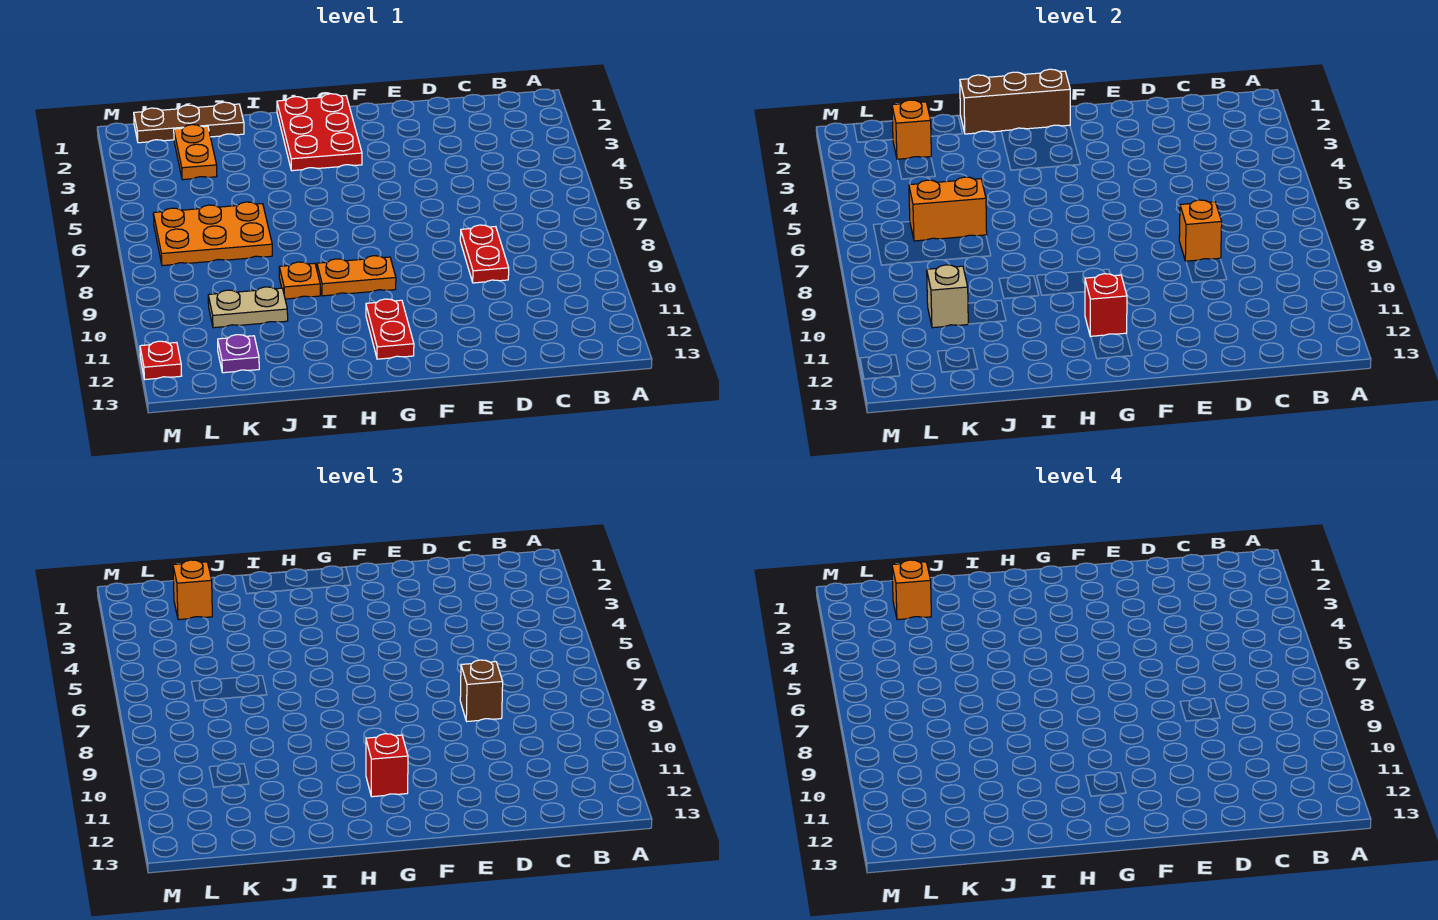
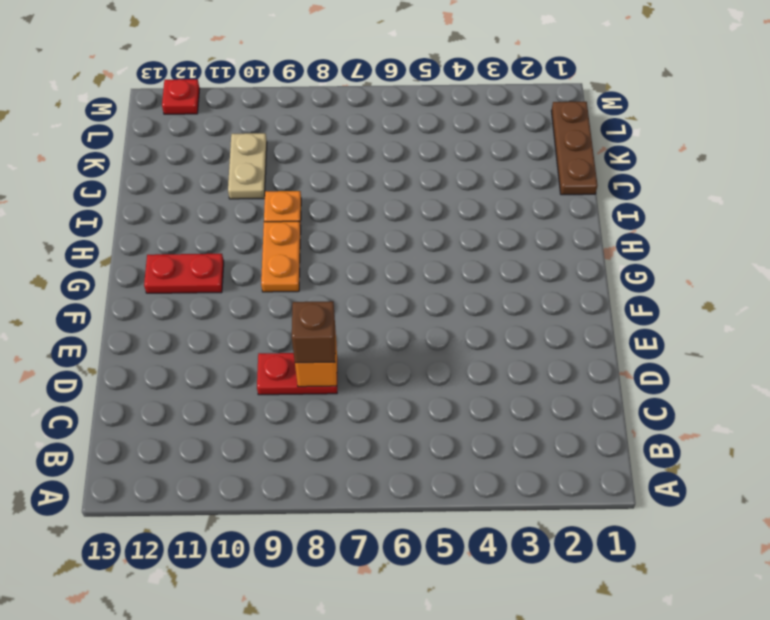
none -> red 2x3 plate [277,94,362,171]
none -> orange 2x3 plate [153,202,272,266]
none -> orange 1x2 plate [174,125,217,180]

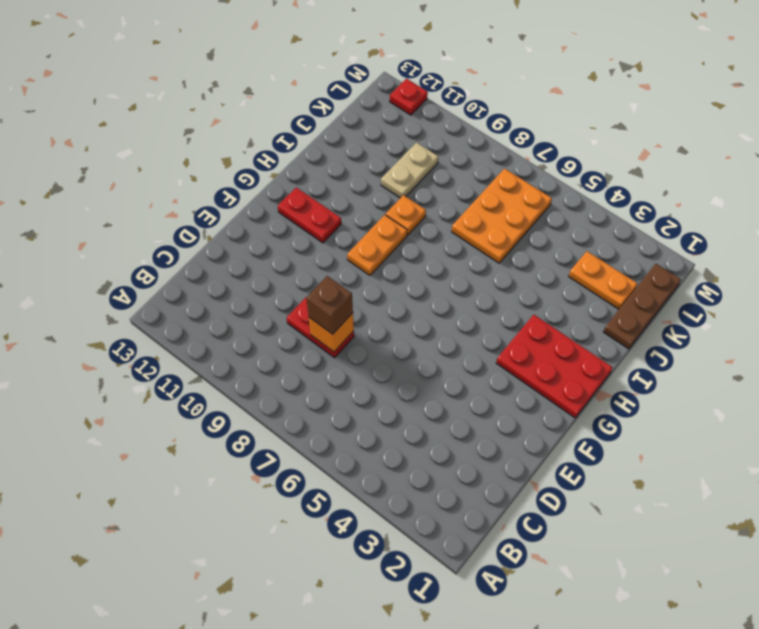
none -> purple 1x1 plate [218,335,259,373]
none -> brown 1x3 brick [960,69,1070,134]
none -> red 1x1 brick [1085,274,1127,337]

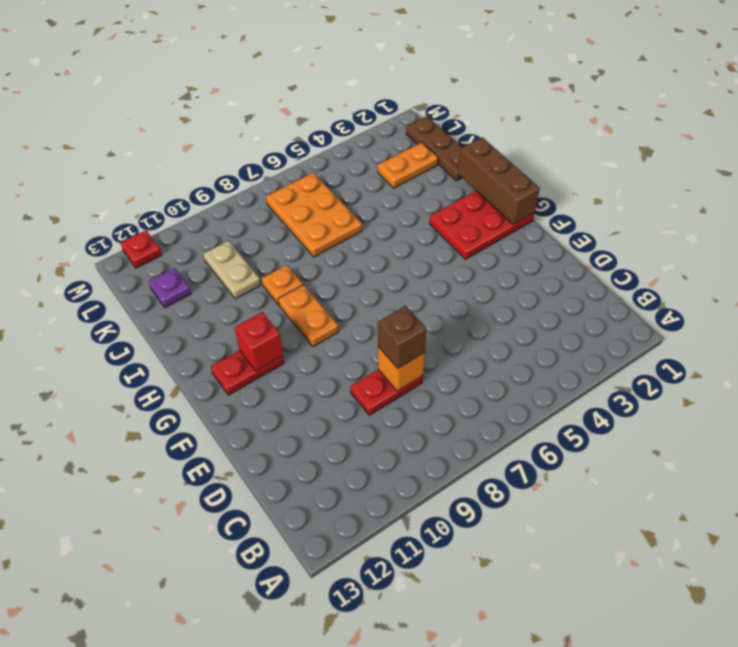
none -> orange 1x2 brick [909,177,987,241]
none -> orange 1x1 brick [892,100,931,160]
none -> tan 1x1 brick [927,265,968,328]

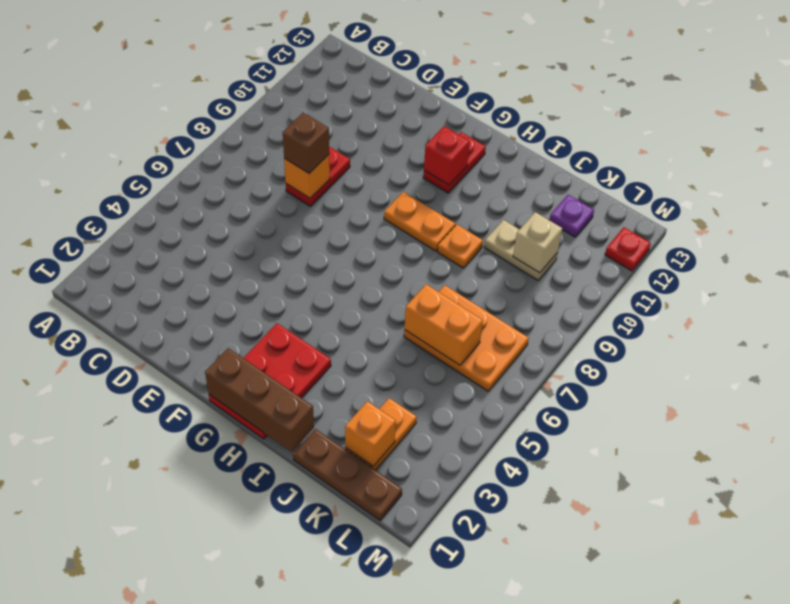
none -> red 1x1 brick [366,734,408,797]
none -> orange 1x1 brick [173,560,212,620]
none -> orange 1x1 brick [892,560,931,620]

